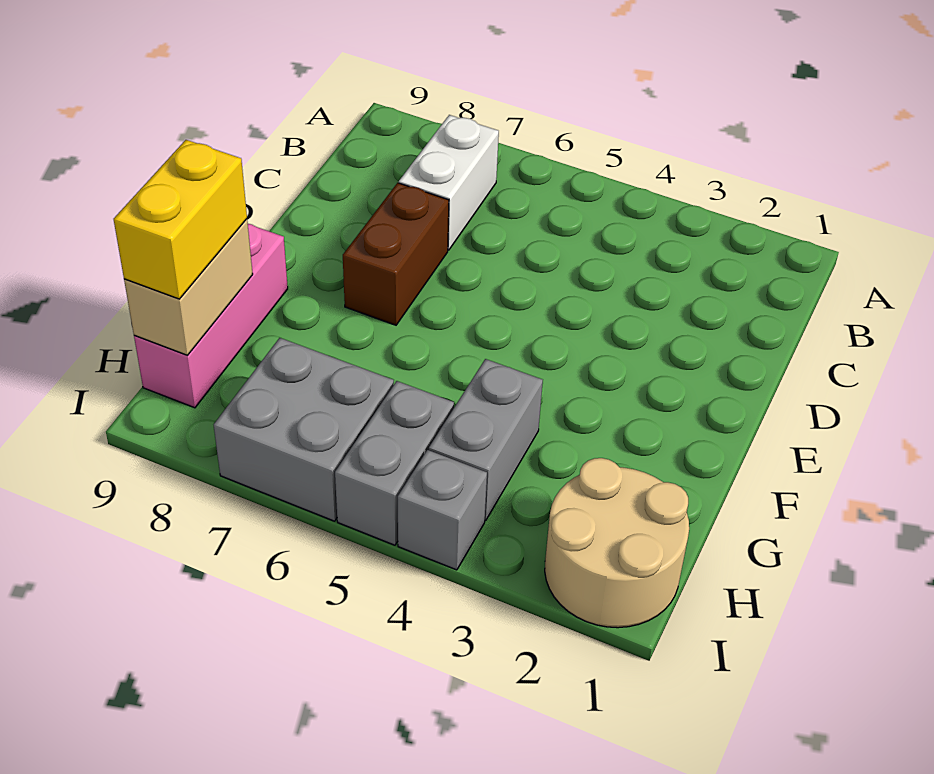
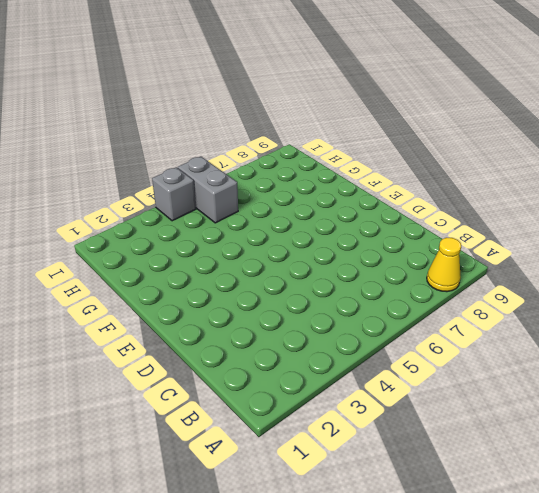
yellow 1x1 cone [427,238,461,292] -> none
none -> white 1x2 brick [399,115,499,250]
none -> brown 1x2 brick [343,183,449,325]

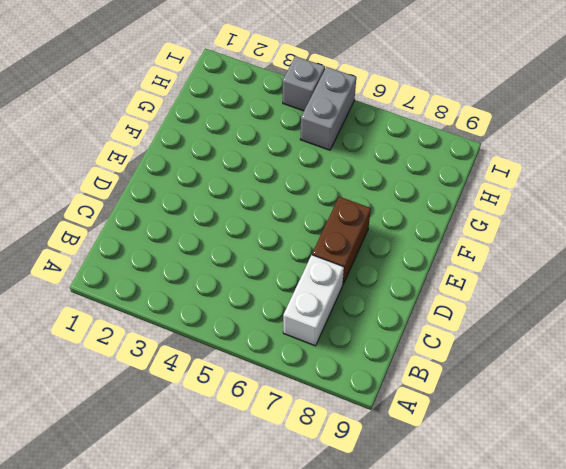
none -> pink 1x3 brick [134,224,288,408]
none -> grey 1x2 brick [429,359,543,521]

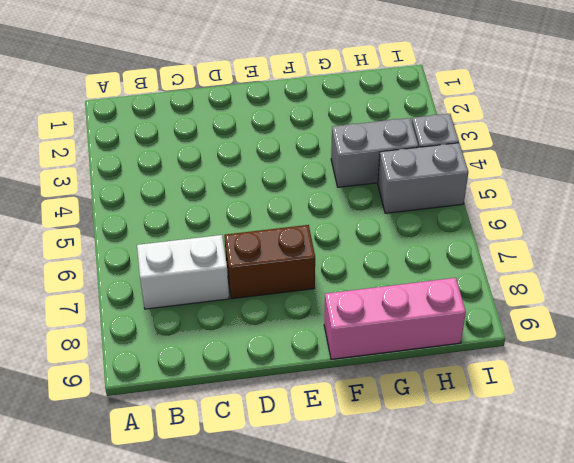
none -> tan 2x2 round brick [545,458,689,628]
none -> grey 2x2 brick [214,338,394,521]

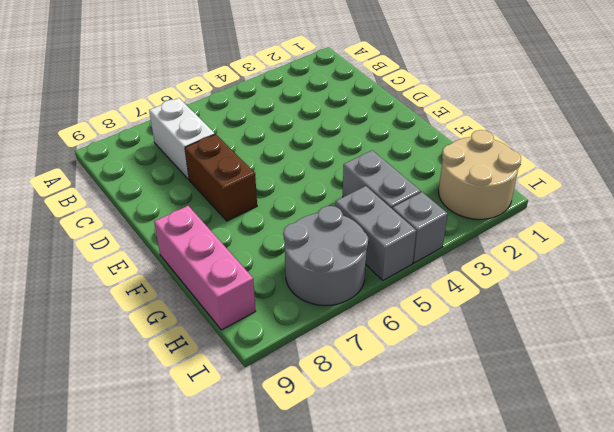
grey 2x2 round brick [283,206,368,306] -> grey 2x2 brick [214,338,394,521]
none -> tan 1x2 brick [124,219,253,355]
none -> yellow 1x2 brick [114,140,247,299]

